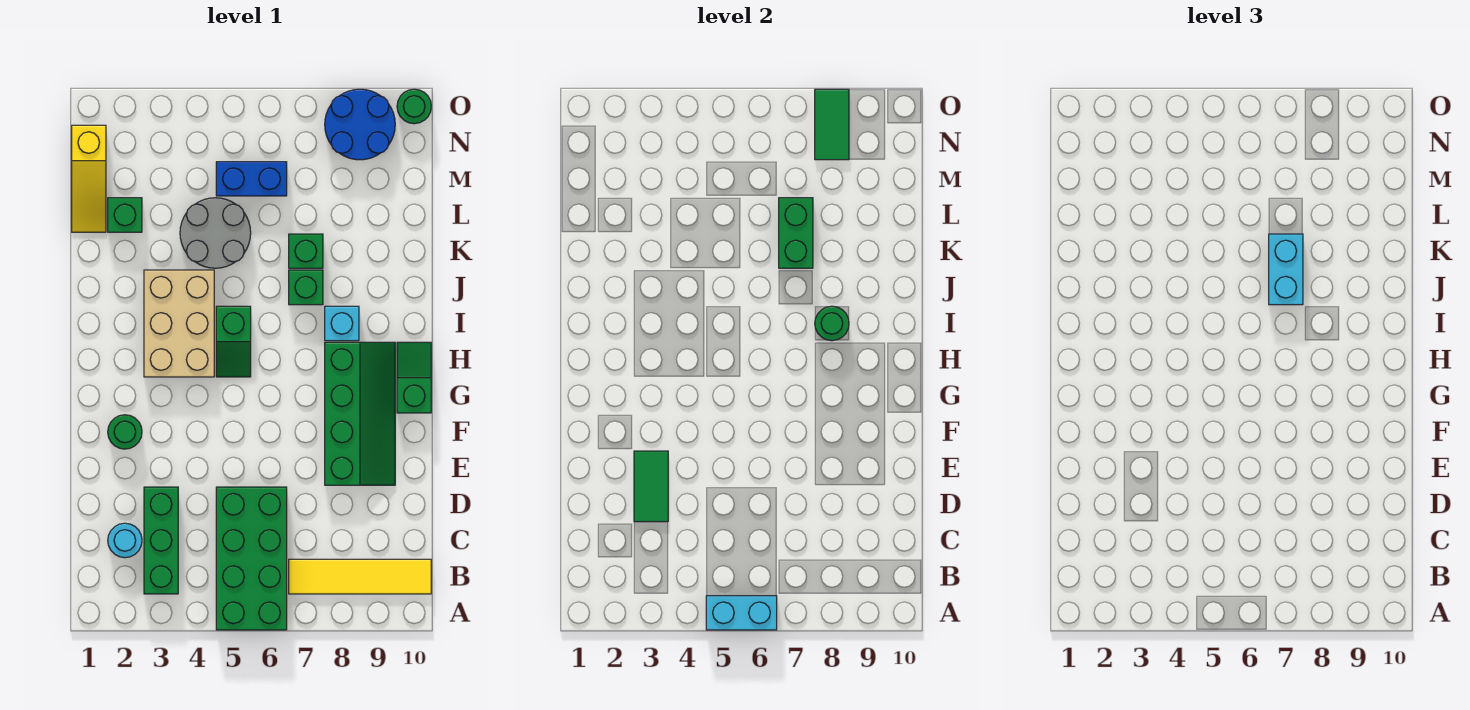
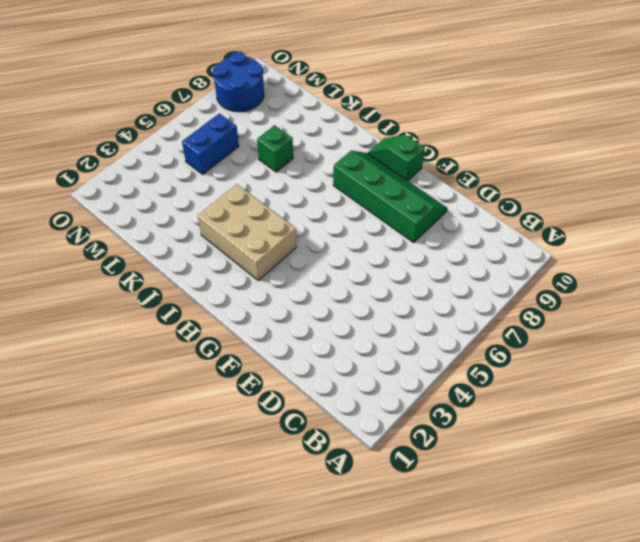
none -> green 2x4 brick [216,487,287,630]
none -> green 1x3 brick [144,487,178,594]
none -> yellow 1x4 tile [289,559,431,594]

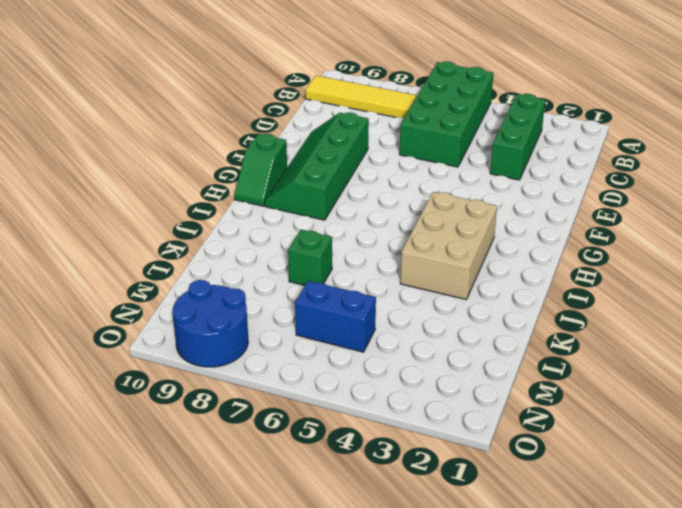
none -> cyan 1x1 round brick [108,523,142,558]
none -> green 1x1 round brick [108,415,142,449]
none -> green 1x2 slope [216,306,251,377]

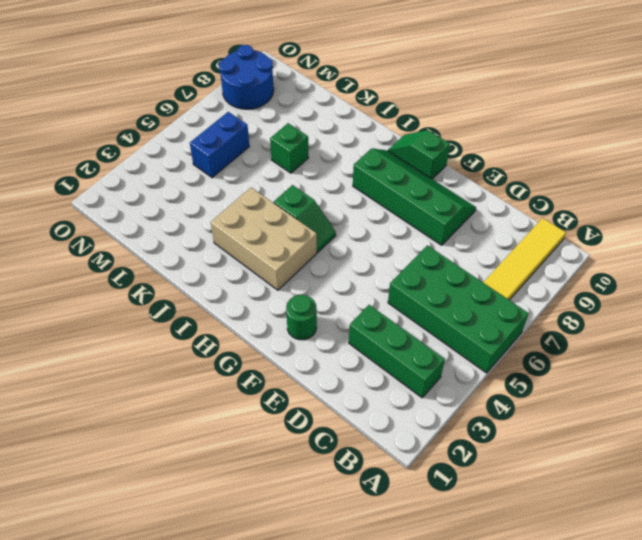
none -> cyan 1x1 round brick [108,523,142,558]
none -> cyan 1x1 brick [325,306,359,341]
none -> green 1x1 brick [289,270,323,305]

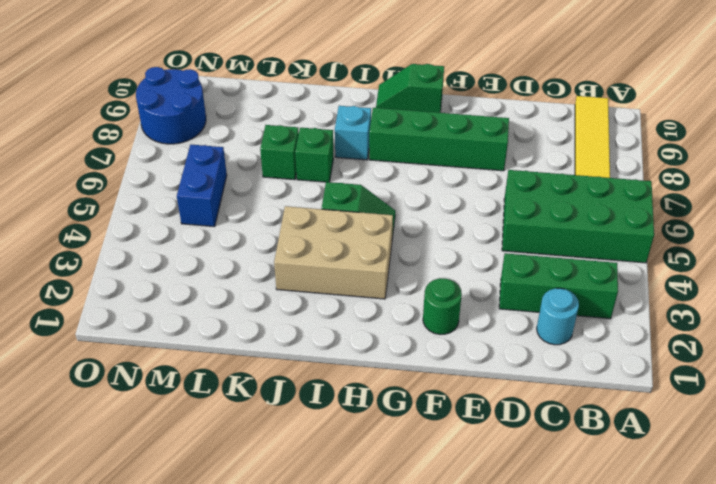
none -> grey 2x2 round brick [180,198,251,268]
none -> yellow 1x3 slope [72,125,106,232]
none -> green 1x1 brick [108,198,142,232]

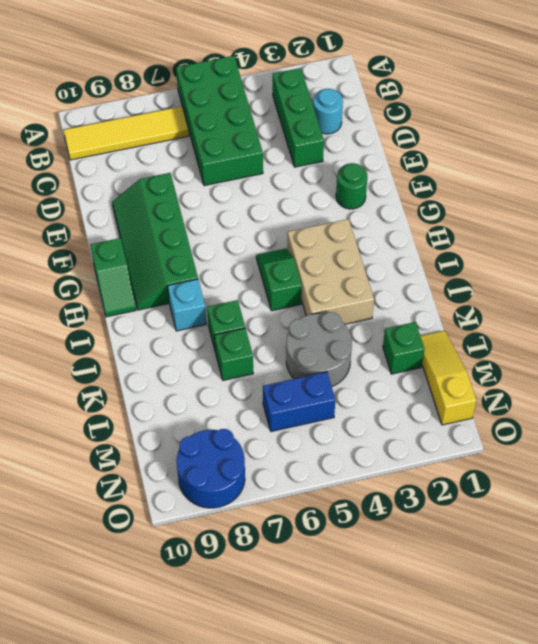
none -> green 1x1 round brick [397,89,431,124]
none -> cyan 1x2 brick [706,596,777,630]
none -> green 1x2 tile [634,451,668,522]

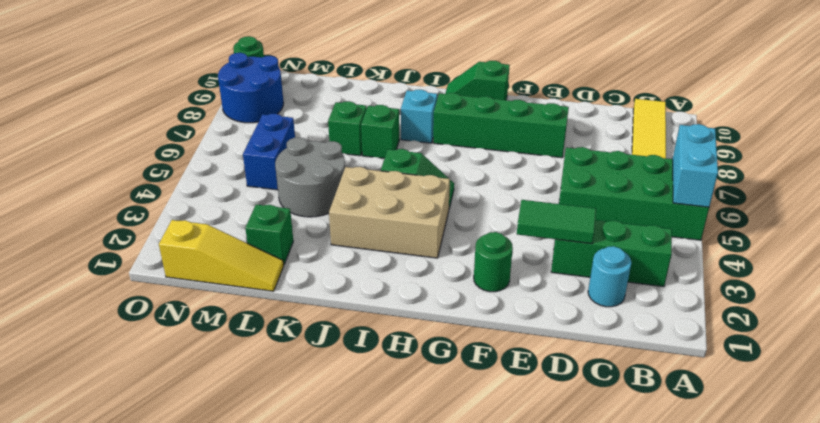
none -> green 1x1 round brick [815,306,849,341]
none -> green 1x2 brick [779,198,813,268]
none -> green 1x2 tile [815,89,849,160]

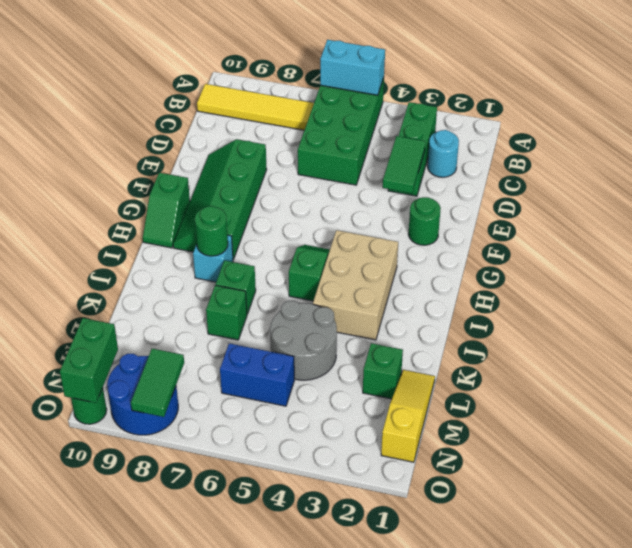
green 1x2 brick [60,318,118,403] -> green 1x2 brick moved to [779,198,813,268]
none -> cyan 1x2 brick [1269,234,1303,305]

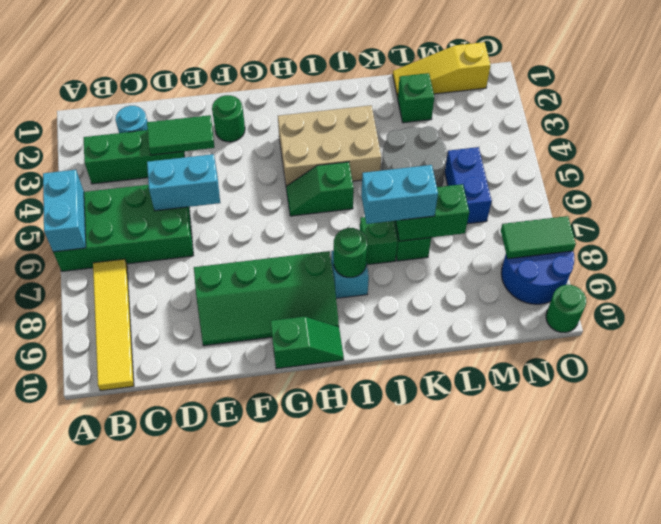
cyan 1x2 brick [147,154,220,211] -> none

